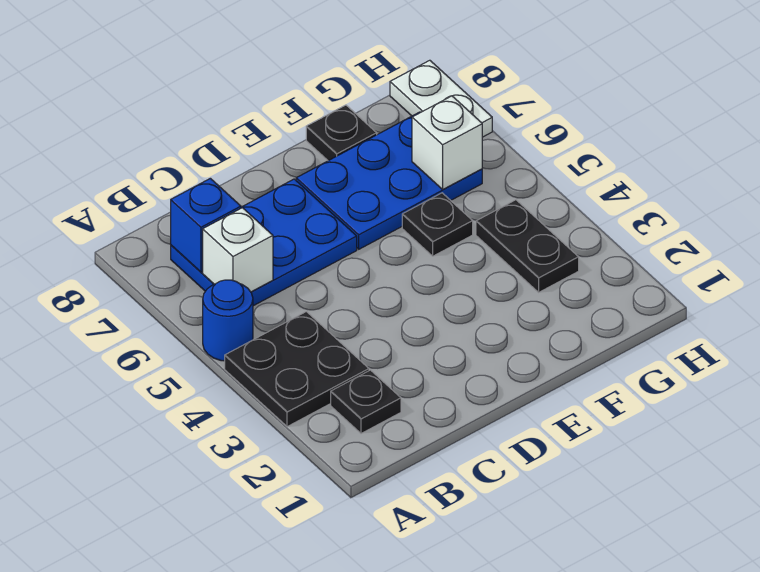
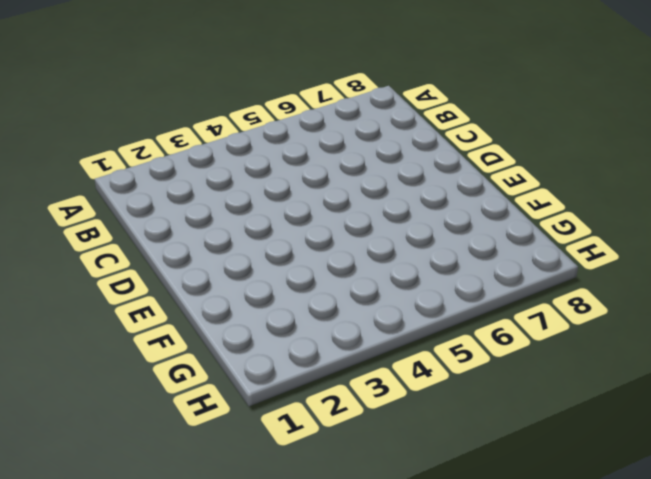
none -> black 2x2 plate [225,312,369,427]
none -> blue 1x1 round brick [203,280,253,361]
none -> black 1x1 plate [331,370,401,434]

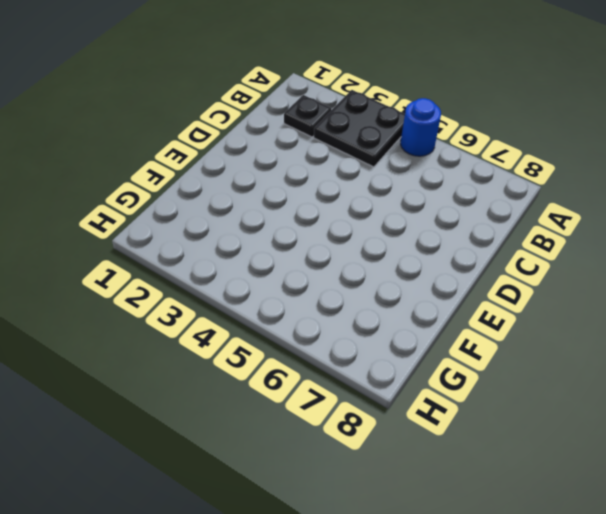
none -> blue 2x3 plate [171,179,357,306]
none -> blue 2x3 plate [296,112,482,249]
none -> black 1x1 plate [402,193,473,256]

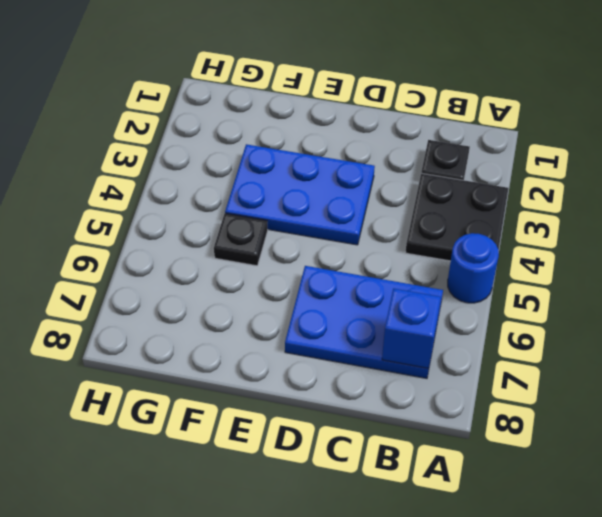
blue 2x3 plate [225,144,375,245] -> blue 2x3 plate moved to [296,112,482,249]
none -> black 1x1 plate [306,105,377,161]
none -> black 1x2 plate [476,200,579,292]
none -> white 1x2 plate [390,60,492,137]

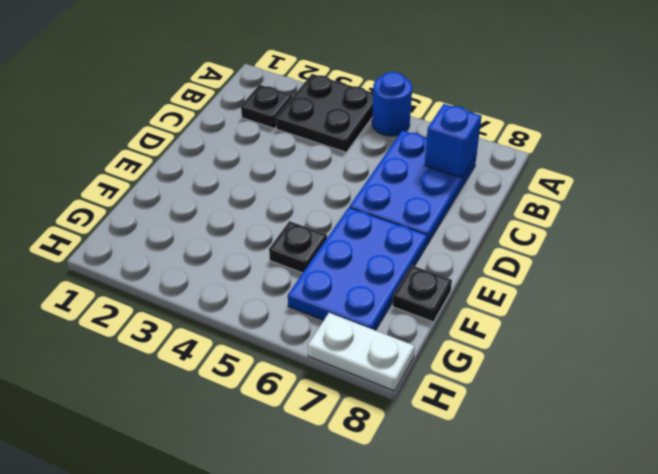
none -> black 1x2 plate [476,200,579,292]
none -> white 1x1 brick [203,208,273,292]
none -> white 1x1 brick [412,96,482,189]

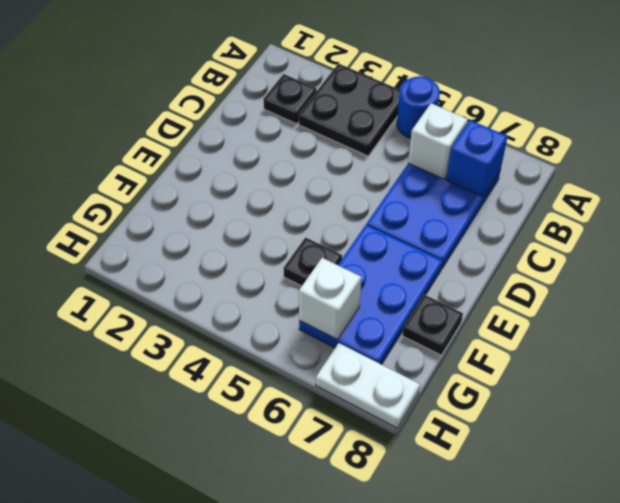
none -> black 1x2 plate [476,200,579,292]

